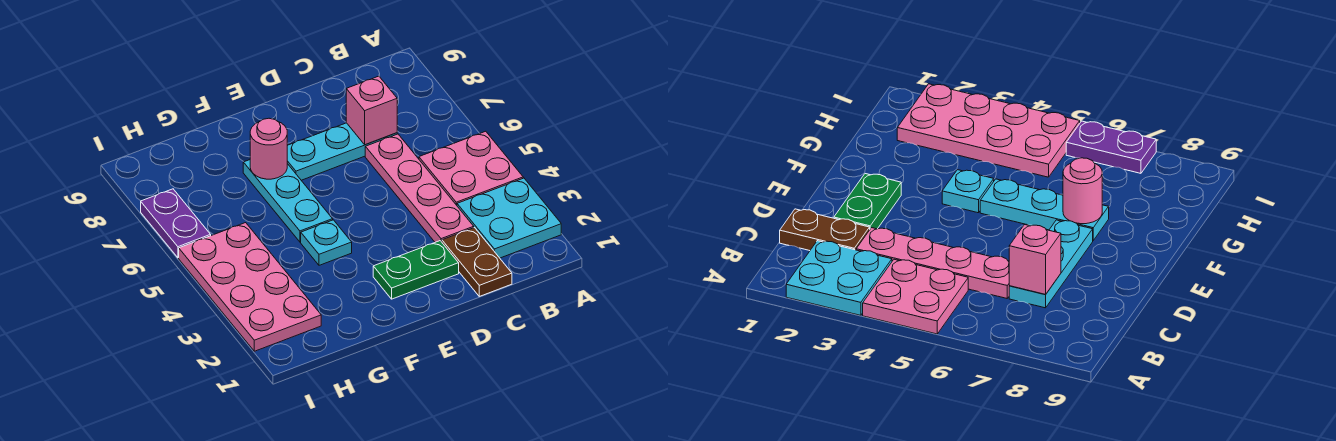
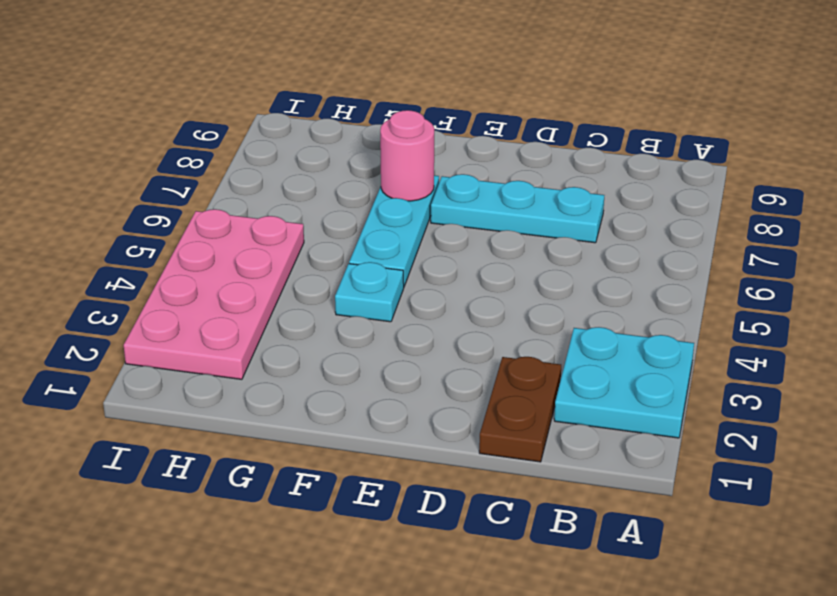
none -> pink 2x2 plate [419,131,523,205]
none -> pink 1x4 plate [365,134,474,242]
none -> green 1x2 plate [373,241,459,299]

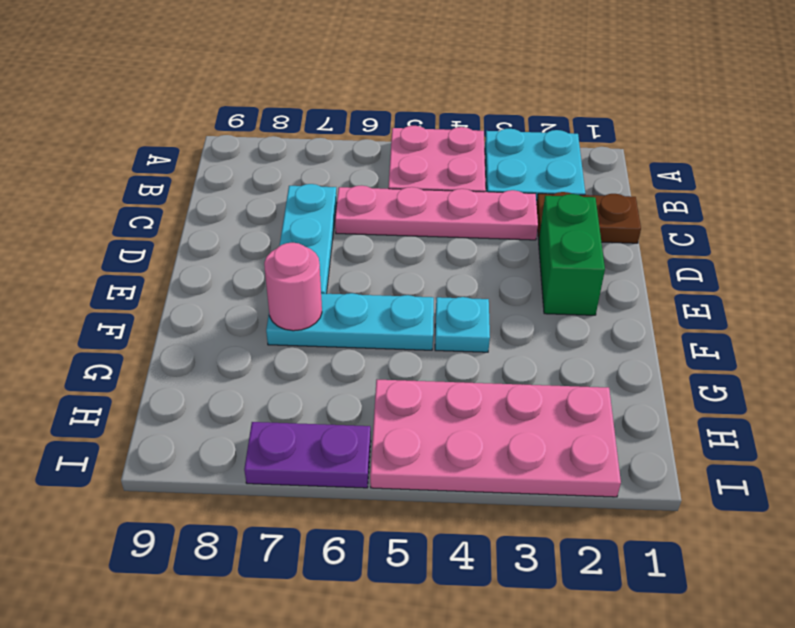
green 1x2 brick [539,194,605,315] -> green 1x2 plate [373,241,459,299]
none -> pink 1x1 brick [346,76,397,145]

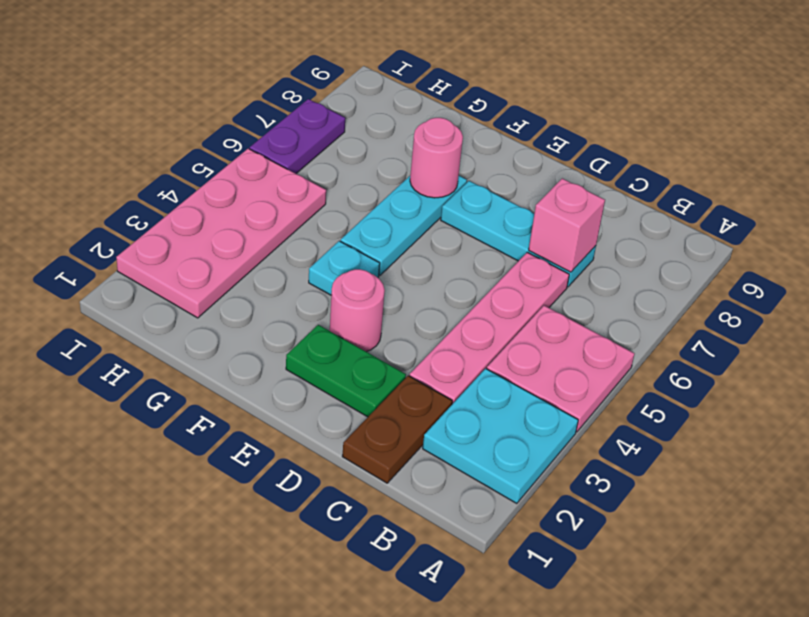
pink 1x1 round brick [330,269,385,352] -> none

